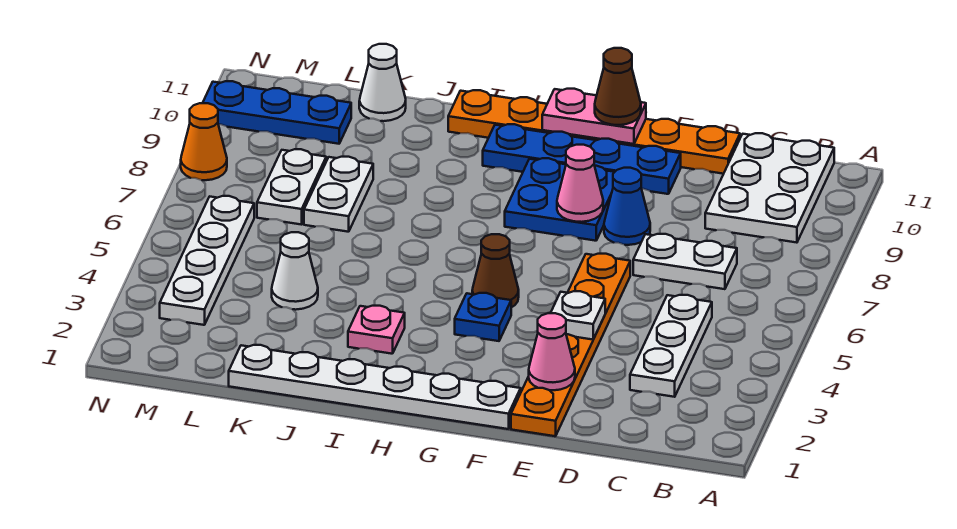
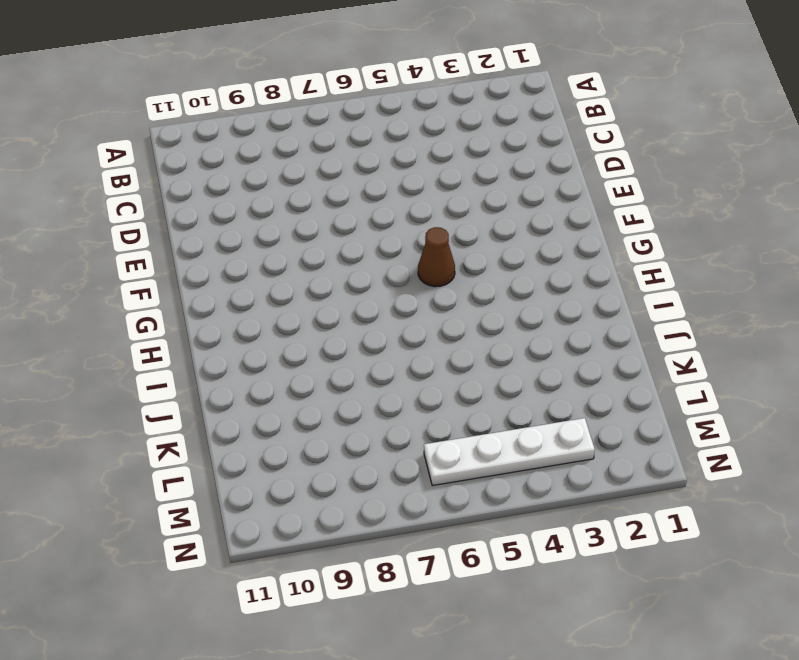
none -> white 2x3 plate [705,133,834,243]
none -> white 1x3 plate [630,295,712,397]
none -> white 1x2 plate [633,234,737,289]

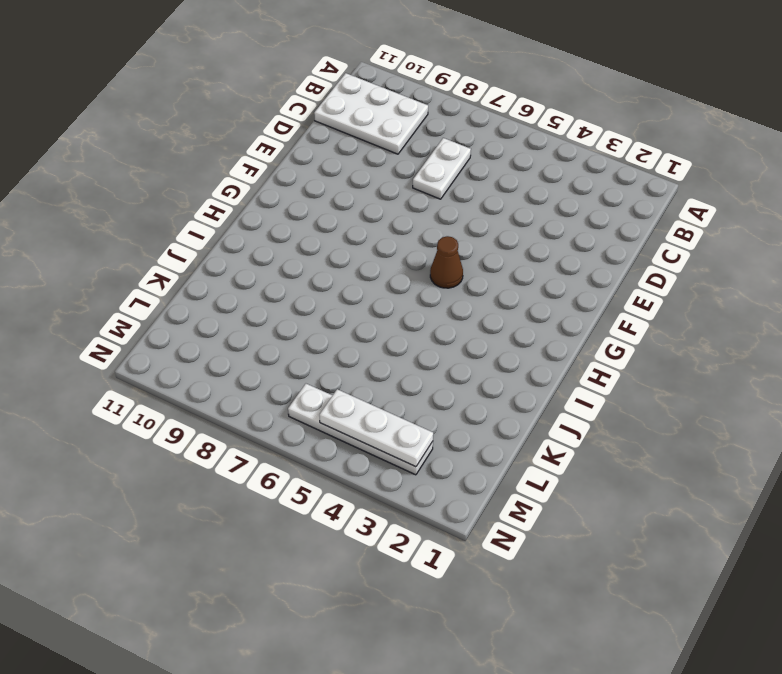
white 1x3 plate [319,389,433,467] -> white 1x3 plate moved to [630,295,712,397]
none -> orange 1x6 plate [448,90,740,174]
none -> orange 1x6 plate [511,254,630,436]
none -> blue 1x1 cone [604,168,650,245]

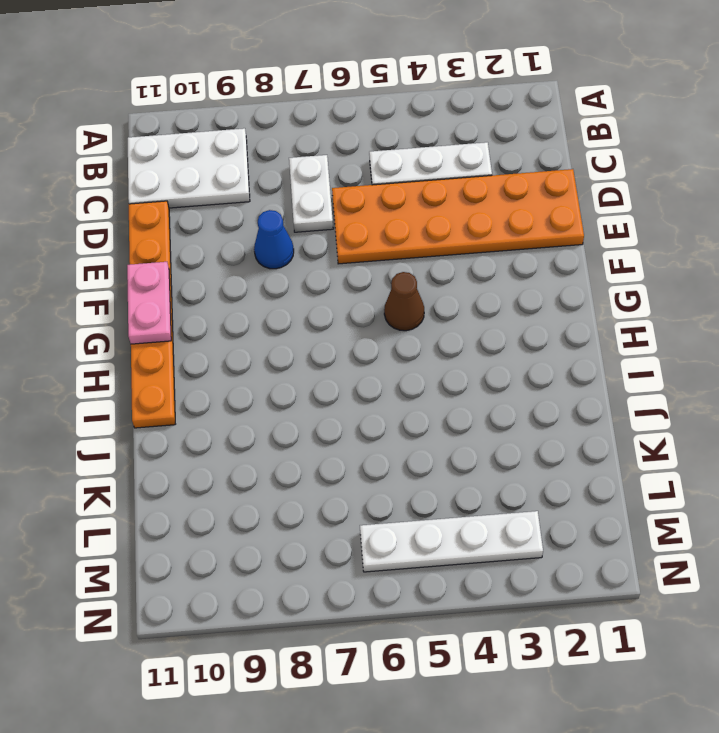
orange 2x6 plate [332,169,584,264] -> orange 1x6 plate [511,254,630,436]
none -> blue 1x4 plate [483,124,681,194]
none -> white 1x6 plate [229,345,521,429]
none -> blue 2x2 plate [505,158,614,241]

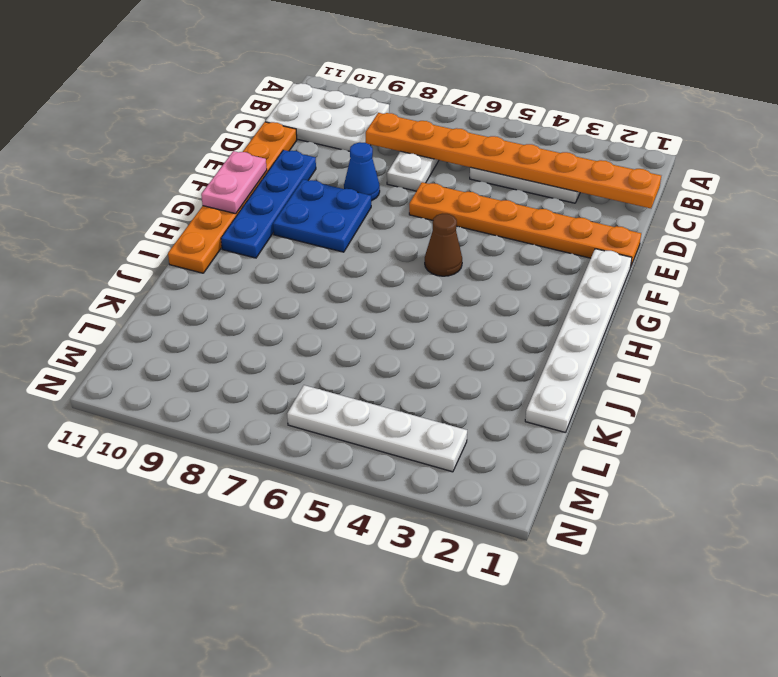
orange 1x8 plate [366,113,661,208] -> none
none -> blue 1x1 plate [455,293,511,341]
none -> pink 1x1 plate [348,306,405,354]
none -> white 1x1 cone [272,232,318,310]

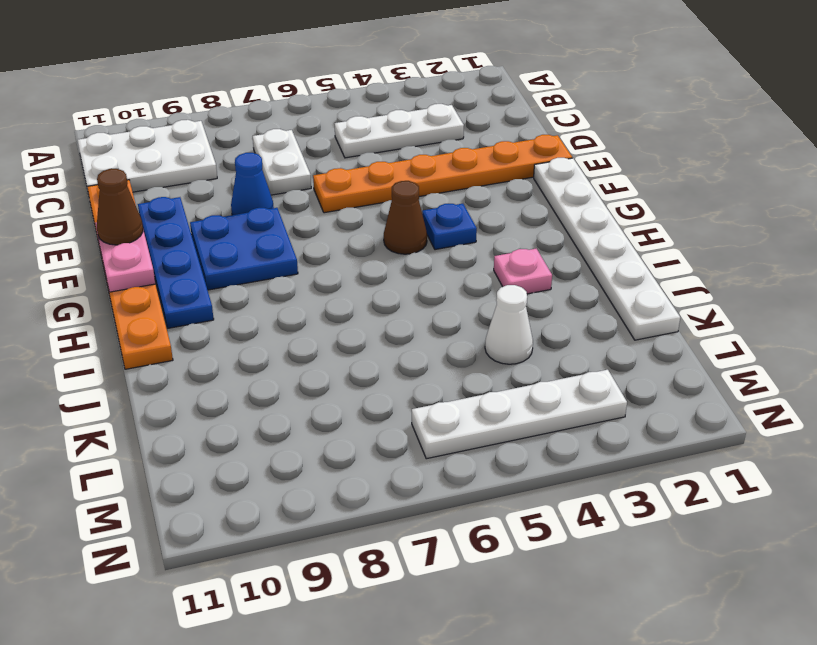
none -> white 1x2 plate [304,157,373,232]
none -> white 1x1 cone [359,44,406,121]
none -> white 1x2 plate [257,149,326,225]

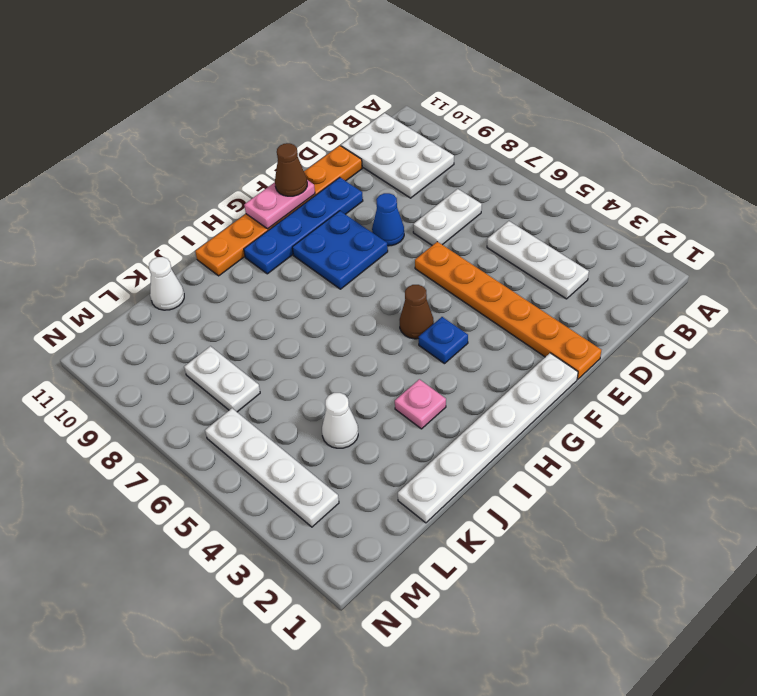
none -> white 1x2 plate [304,157,373,232]
none -> blue 1x3 plate [203,81,351,144]
none -> orange 1x1 cone [181,103,227,180]

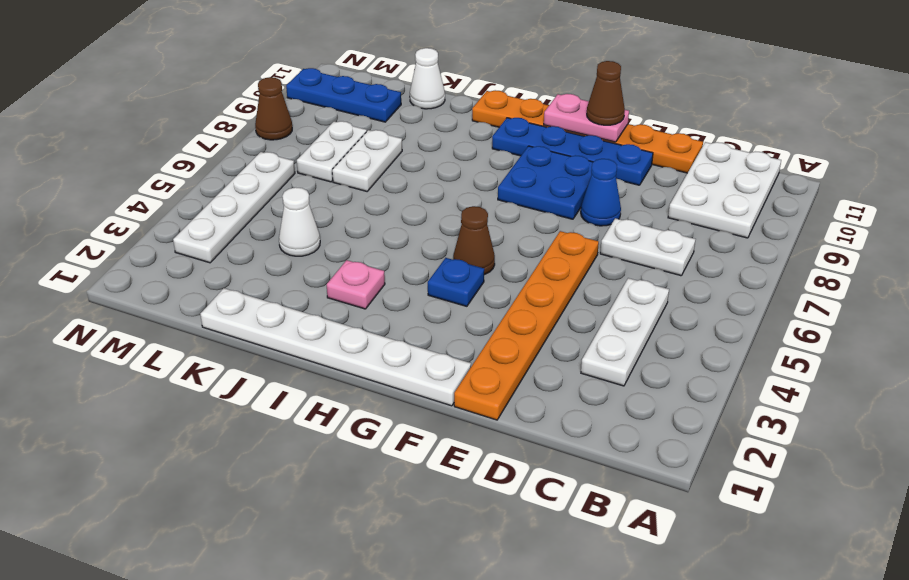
brown 1x1 cone [255,77,292,140] -> orange 1x1 cone [181,103,227,180]
none -> pink 1x1 cone [529,313,575,390]
none -> white 1x1 plate [551,291,605,340]
none -> pink 1x1 cone [557,145,603,222]

